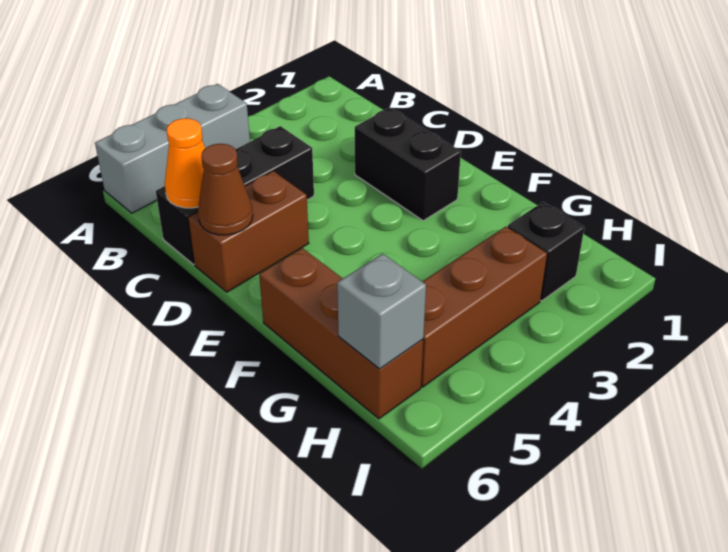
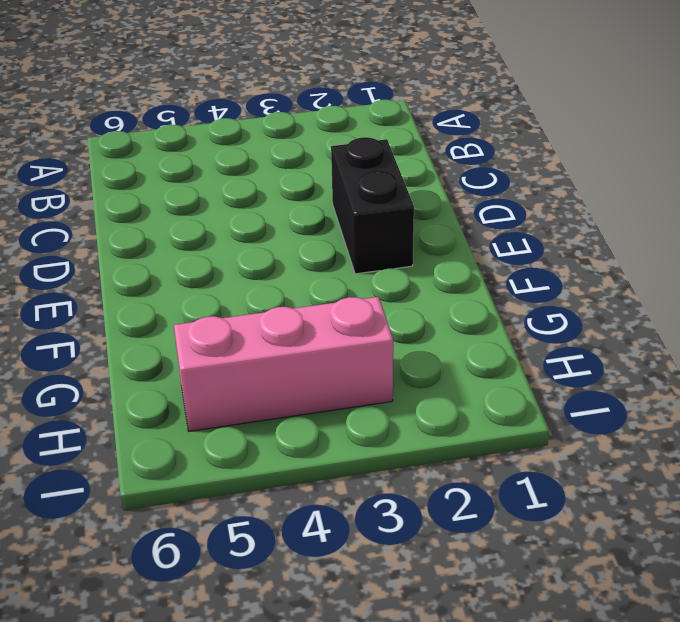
pink 1x3 brick [174,297,393,431] -> brown 1x3 brick [421,227,547,387]
none -> grey 1x3 brick [95,84,250,213]
none -> black 1x3 brick [156,126,314,265]

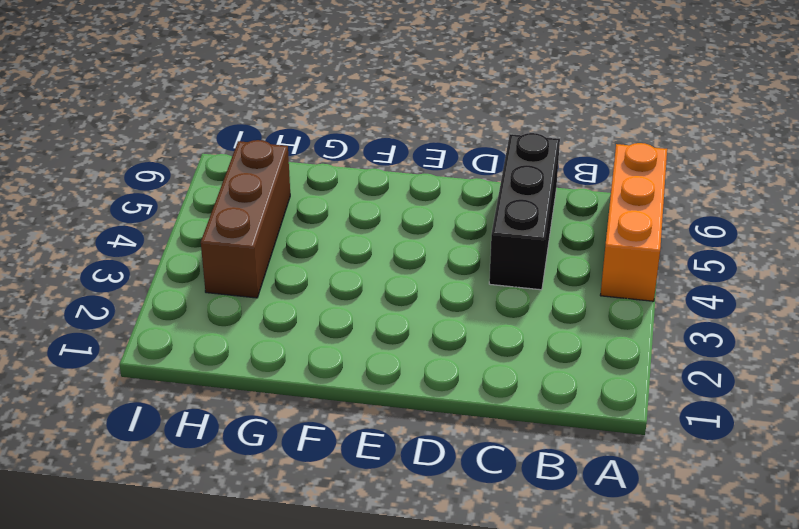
orange 1x3 brick [600,143,667,301] -> grey 1x3 brick [95,84,250,213]
none -> black 1x2 brick [355,108,461,221]
none -> brown 1x2 brick [188,171,309,292]

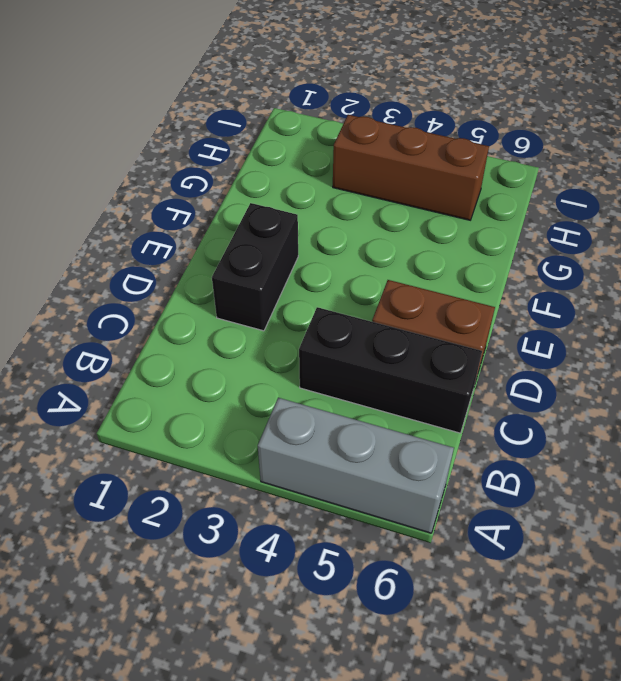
none -> brown 1x3 brick [259,248,423,419]
none -> black 1x1 brick [508,202,584,301]

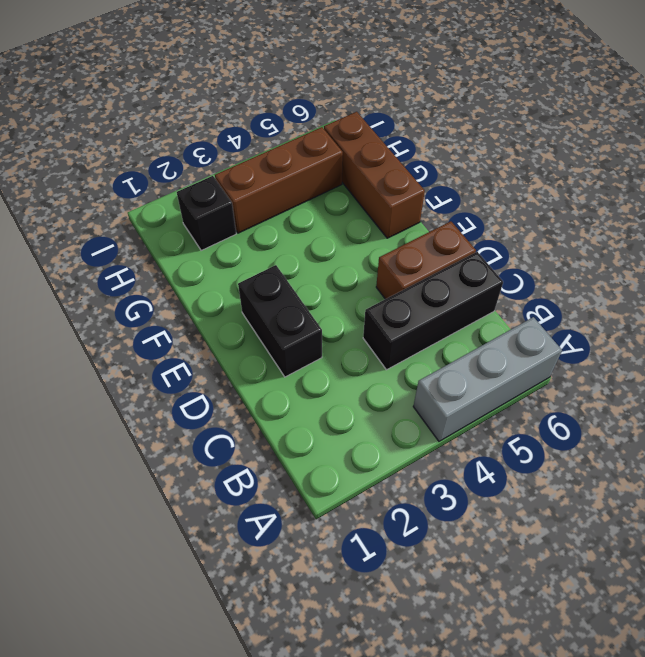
none -> orange 1x1 cone [165,118,205,208]
none -> brown 1x1 cone [198,144,253,235]

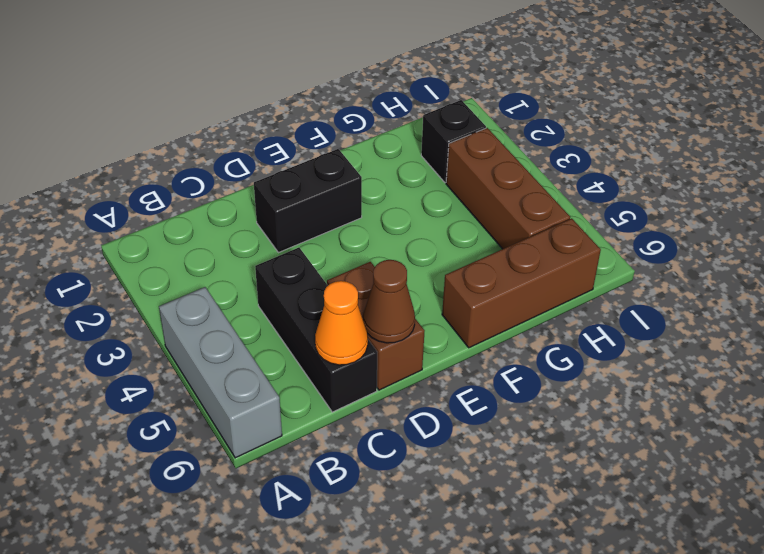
none -> grey 1x1 brick [337,254,426,369]

